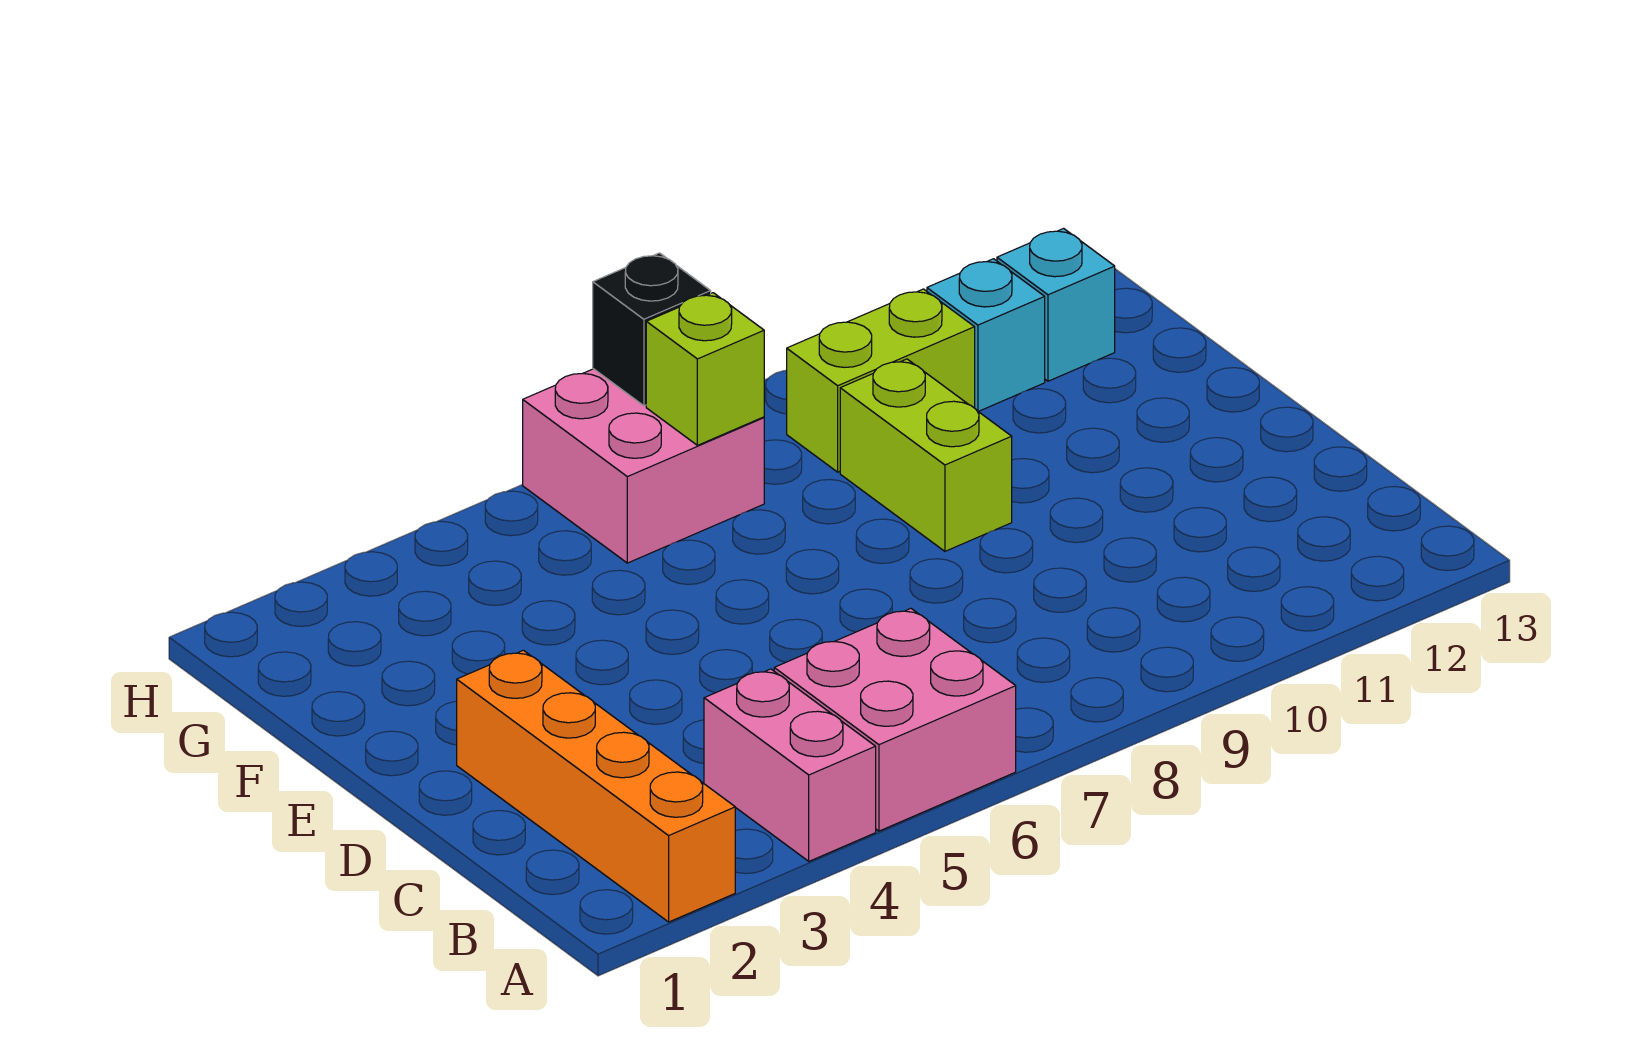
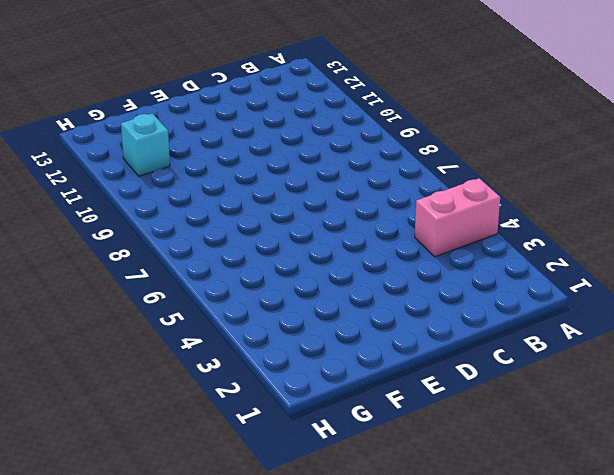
none -> orange 1x4 brick [457,650,735,922]
none -> pink 2x2 brick [774,609,1016,831]

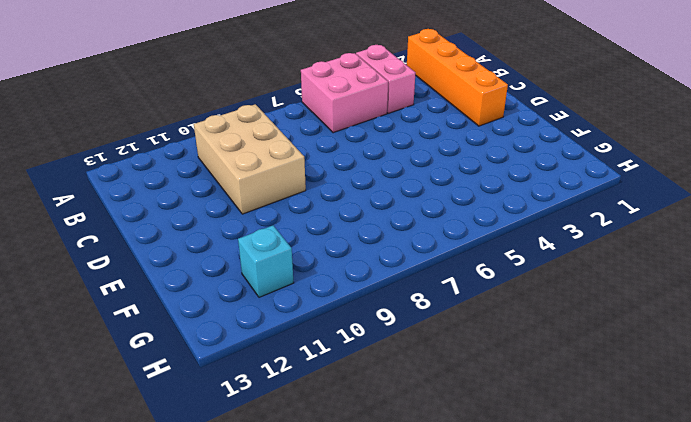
tan 2x3 brick [194,104,306,214] -> none
none -> lime 1x2 brick [840,359,1012,551]
none -> pink 2x2 brick [523,369,764,563]

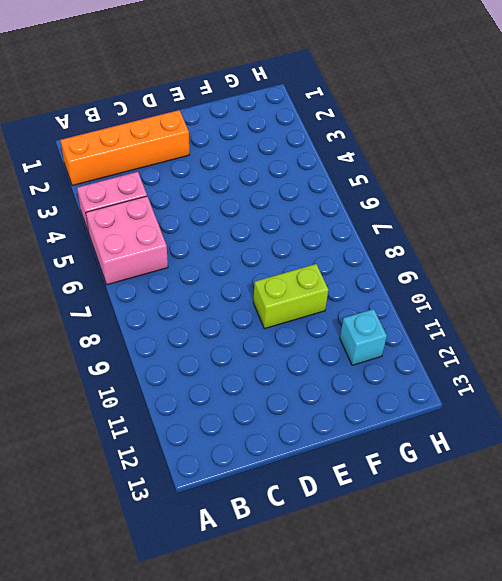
none -> pink 2x2 brick [523,369,764,563]
none -> lime 1x2 brick [787,289,975,472]

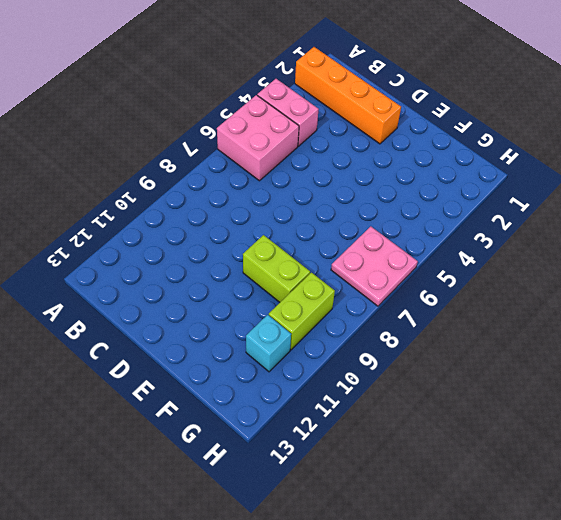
pink 2x2 plate [331,226,418,306] -> pink 2x2 brick [523,369,764,563]
none -> cyan 1x1 brick [997,228,1115,381]
none -> lime 1x1 brick [646,293,764,445]

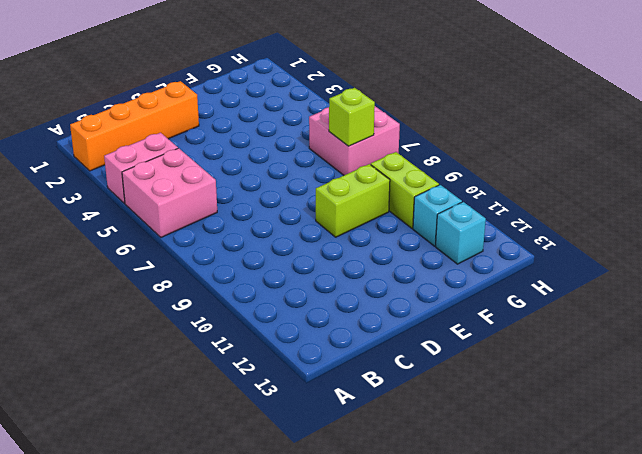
none -> black 1x1 brick [593,253,711,406]

